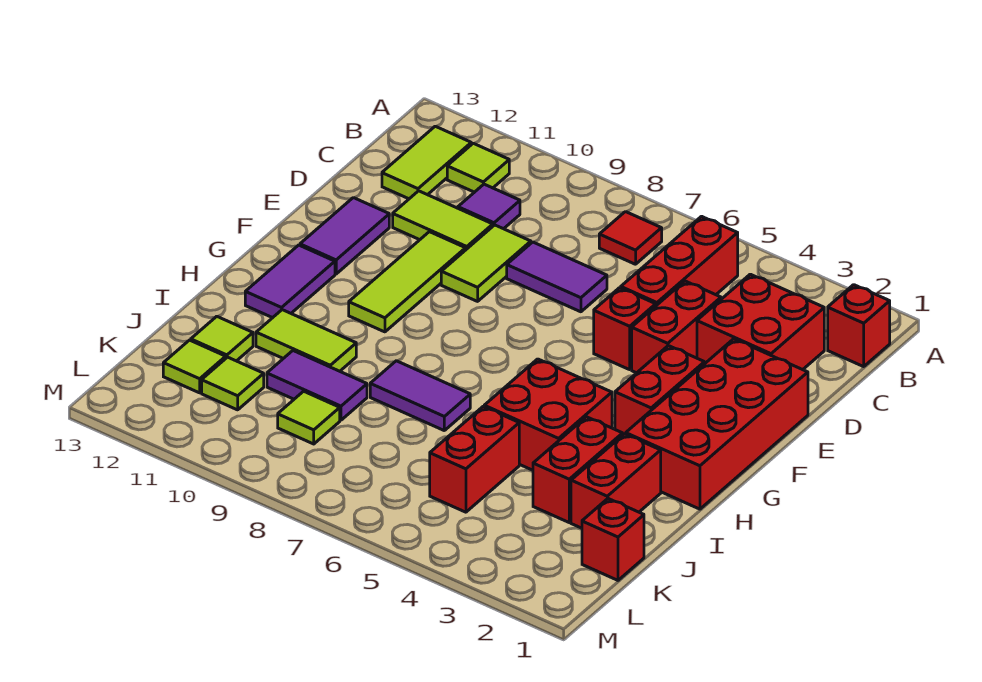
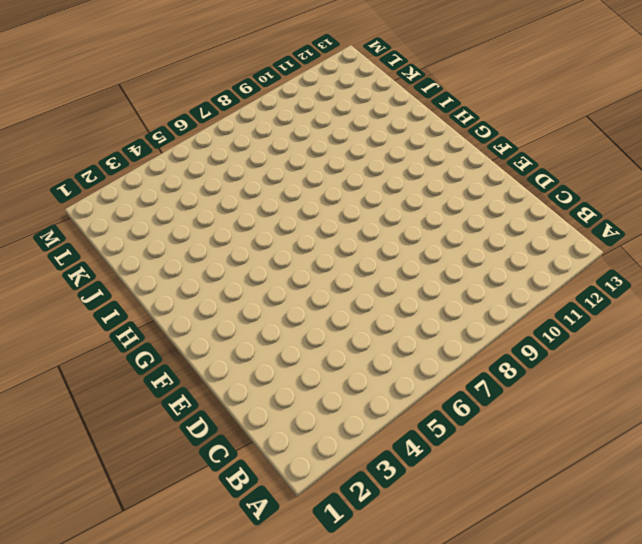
none -> red 1x1 brick [828,285,890,367]
none -> red 1x3 brick [621,216,738,306]
none -> red 1x1 tile [599,212,662,264]

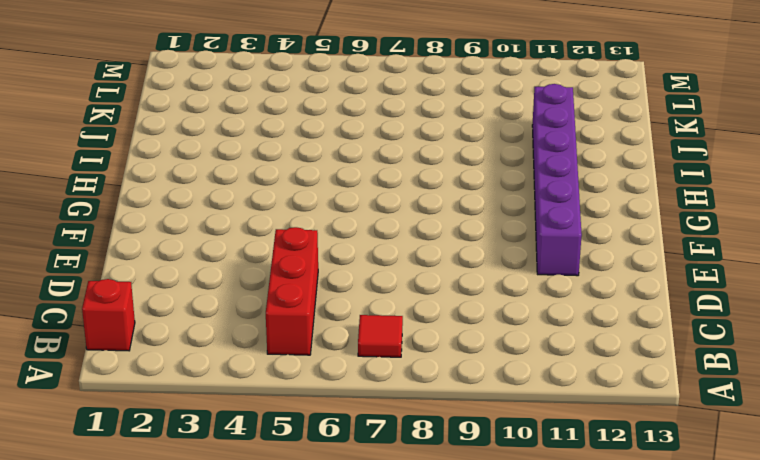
purple 1x6 brick [532,84,582,276] -> lime 1x2 tile [256,310,356,371]
none -> lime 1x1 tile [447,143,509,192]
none -> lime 1x2 tile [382,126,471,199]
none -> red 2x2 brick [697,274,824,370]

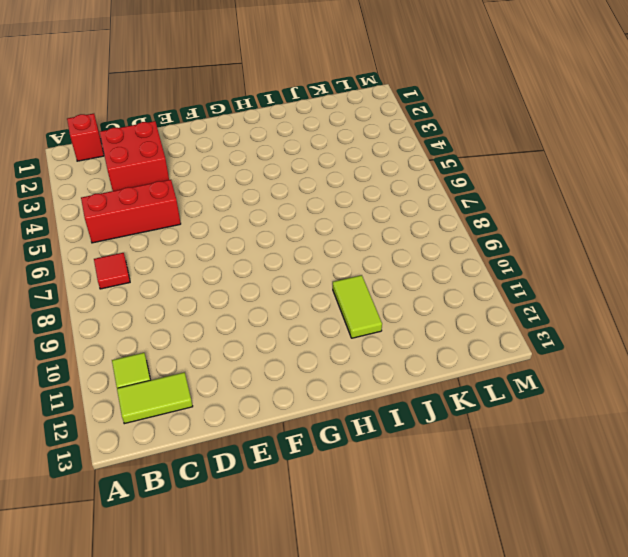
none -> purple 1x1 tile [458,184,520,229]
none -> red 1x2 brick [632,281,721,373]
none -> purple 1x2 tile [507,242,607,312]

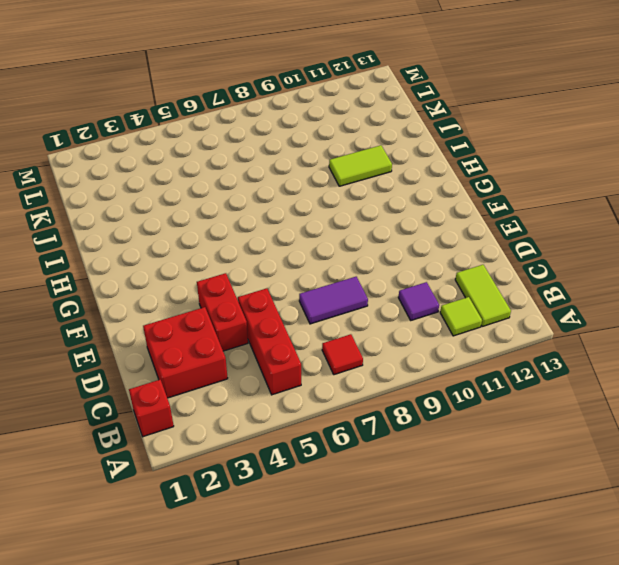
none -> lime 1x2 tile [441,225,531,301]
none -> lime 1x2 tile [393,191,493,249]
none -> red 2x4 brick [626,339,808,509]

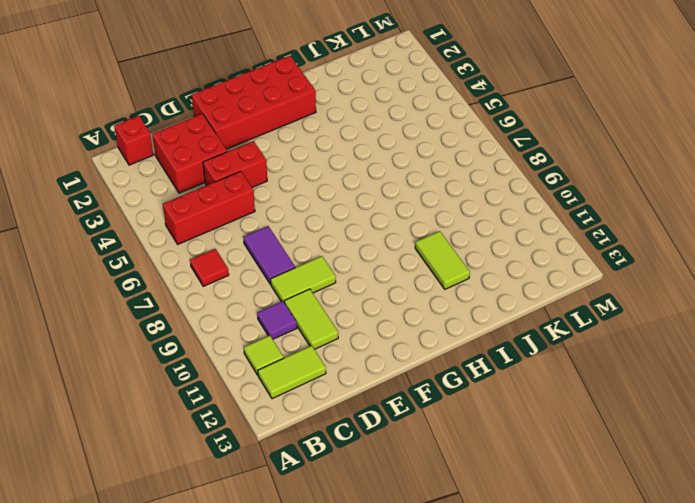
none -> red 1x1 brick [594,288,656,370]
none -> lime 1x3 tile [349,232,466,332]
none -> purple 1x2 tile [300,198,389,274]

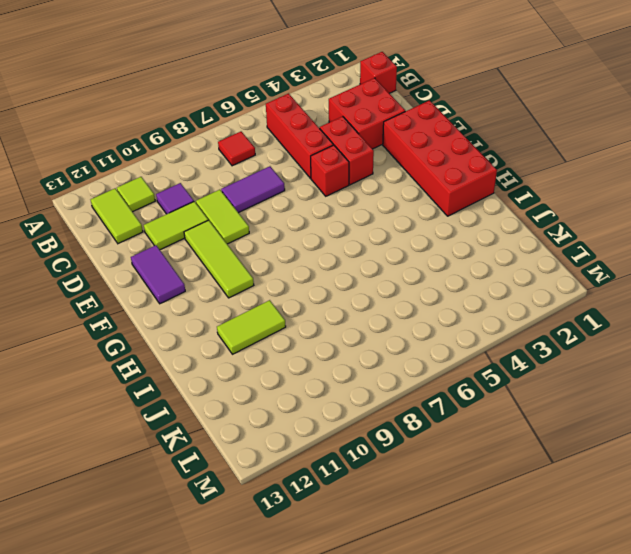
none -> red 1x2 brick [615,346,704,435]
none -> purple 1x2 tile [245,245,335,318]
none -> red 2x2 brick [484,359,612,470]

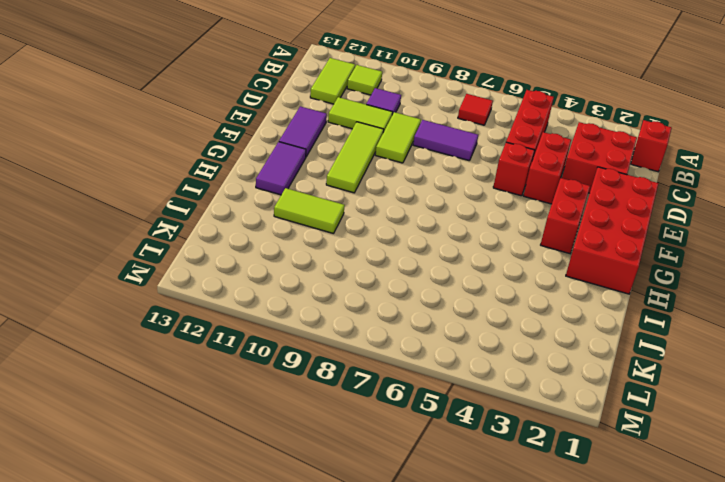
none -> red 2x2 brick [484,359,612,470]
none -> red 1x2 brick [571,434,661,528]
none -> red 1x2 brick [533,417,623,522]

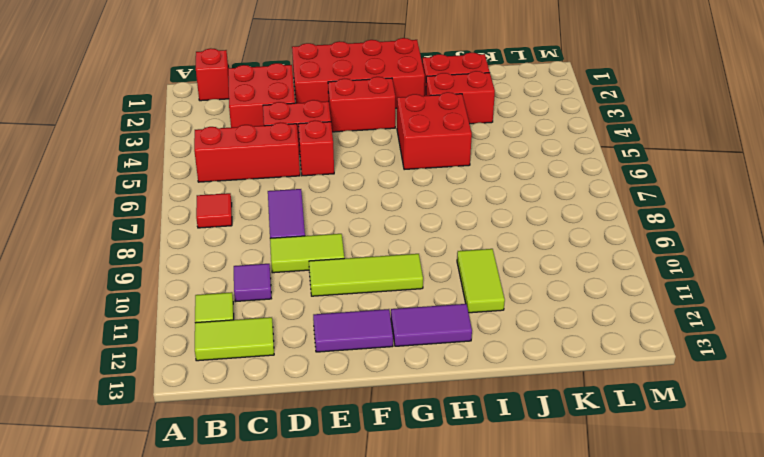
none -> lime 1x2 tile [393,191,493,249]
none -> purple 1x2 tile [370,361,470,430]
none -> red 1x2 brick [430,407,519,512]

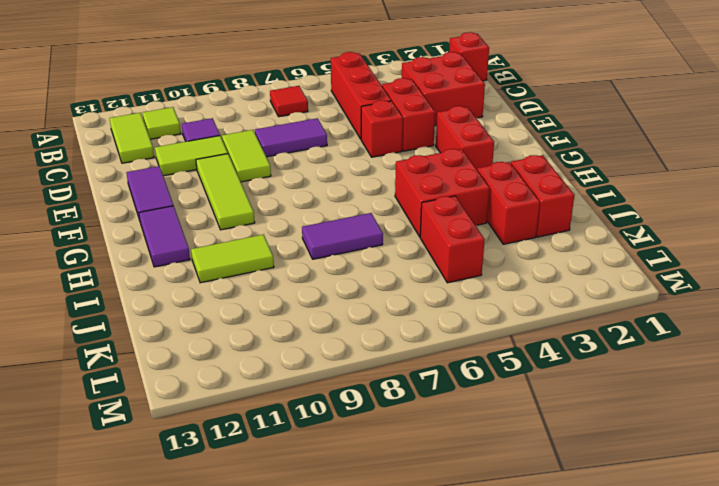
none -> red 2x4 brick [626,339,808,509]
none -> purple 1x2 tile [267,351,367,420]
none -> lime 1x1 tile [191,316,253,361]

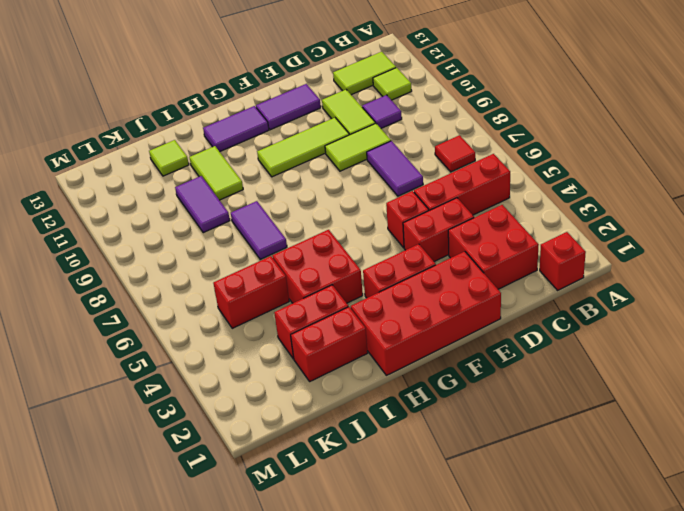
none -> red 1x1 brick [582,499,644,580]
none -> lime 1x1 tile [278,391,340,444]
none -> lime 1x1 tile [202,357,264,410]

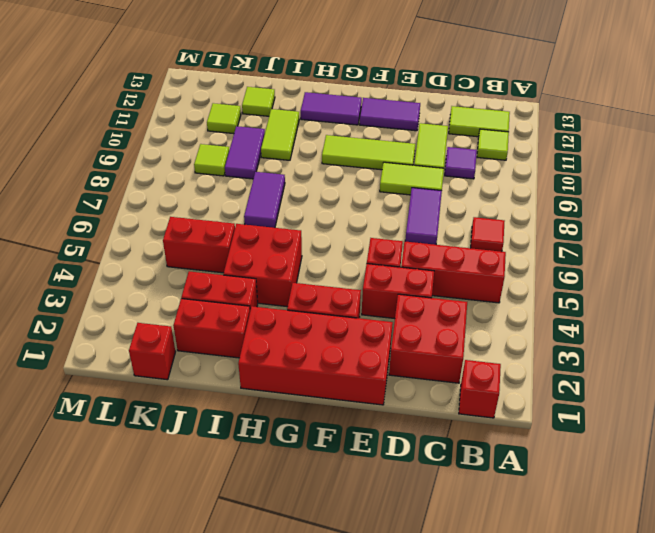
none -> lime 1x1 tile [163,340,226,393]

